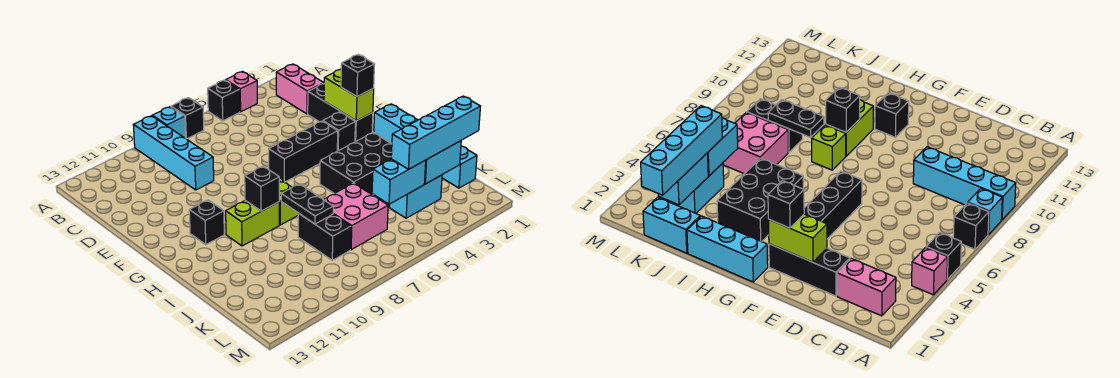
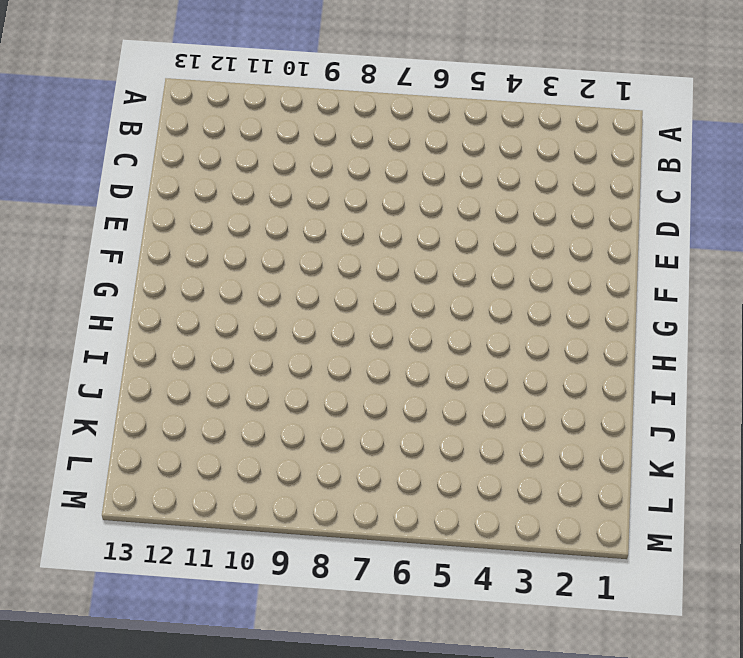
none -> pink 1x1 brick [226,72,257,112]
none -> black 1x1 brick [208,80,240,121]
none -> black 1x1 brick [171,98,204,139]

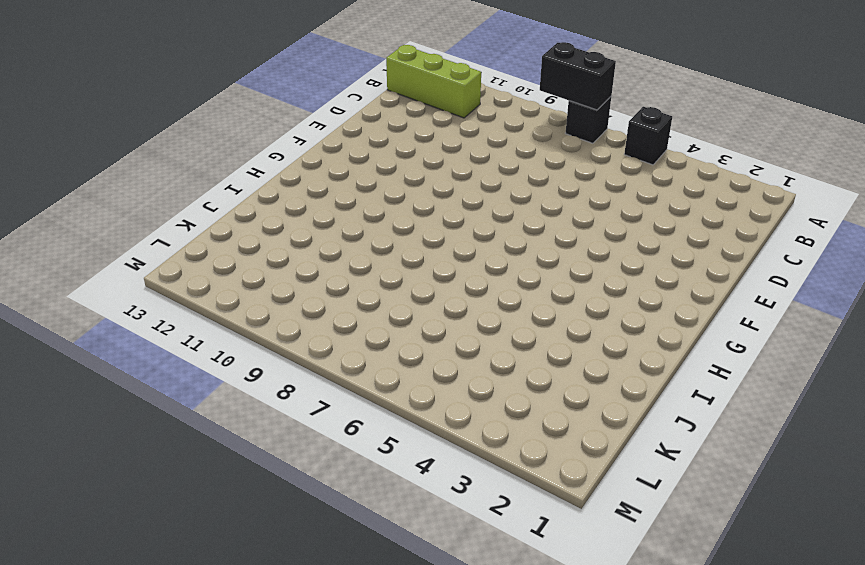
black 1x2 brick [540,42,616,110] -> black 1x2 brick turned to [298,213,351,260]
lime 1x3 brick [386,45,481,118] -> none
none -> pink 1x1 brick [226,72,257,112]
none -> cyan 1x1 brick [152,107,185,138]
none -> cyan 1x4 brick [133,116,214,190]

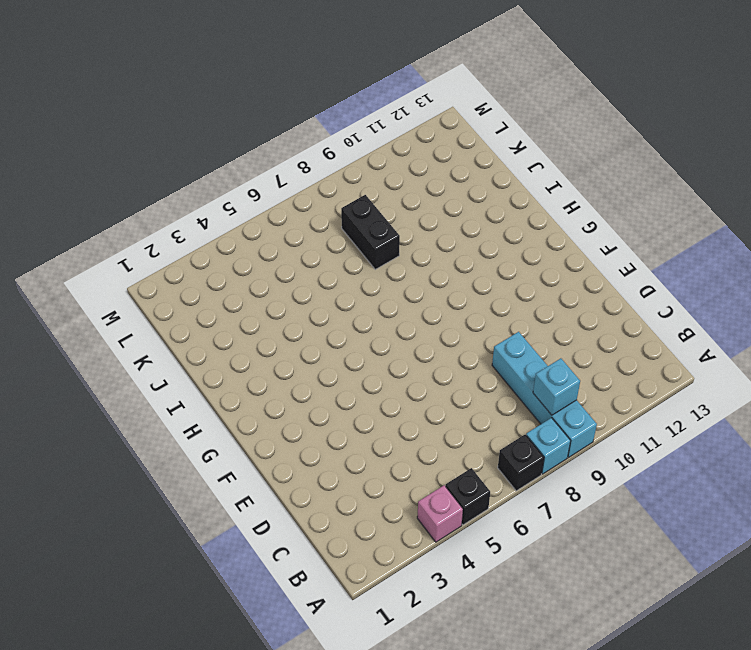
cyan 1x1 brick [533,358,580,415] -> none
none -> pink 1x2 brick [276,64,324,114]
none -> black 1x3 brick [308,84,373,142]
none -> black 1x1 brick [323,112,355,151]

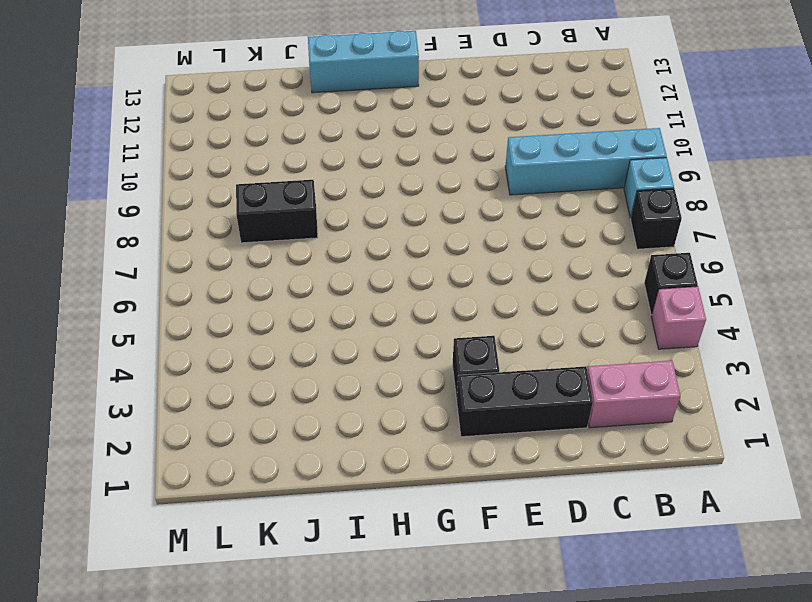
cyan 1x3 brick [308,31,419,93] -> cyan 1x3 brick moved to [374,104,417,144]
none -> black 1x3 brick [269,121,338,182]
none -> black 1x1 brick [189,200,224,245]
none -> black 2x3 brick [320,133,392,195]

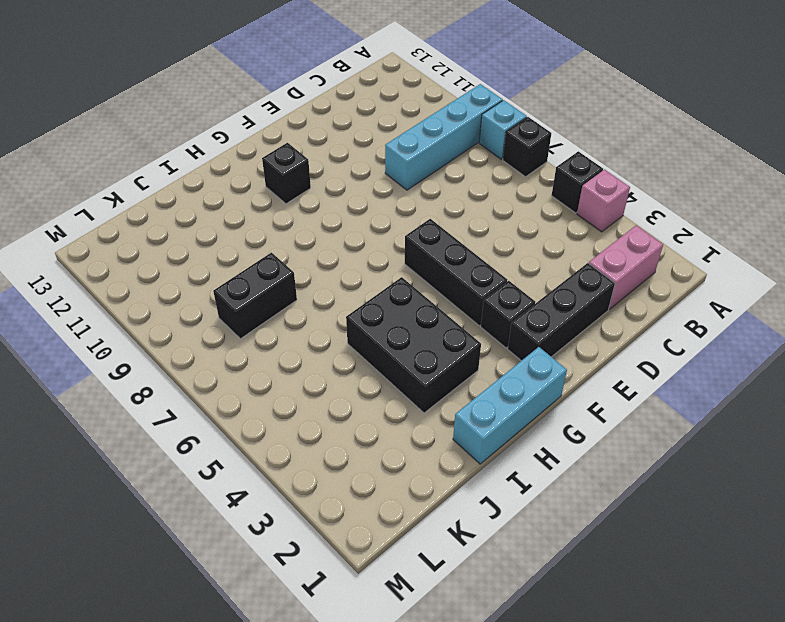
none -> lime 1x1 brick [279,181,298,225]
none -> lime 1x2 brick [226,201,279,246]
none -> cyan 1x2 brick [442,146,477,188]

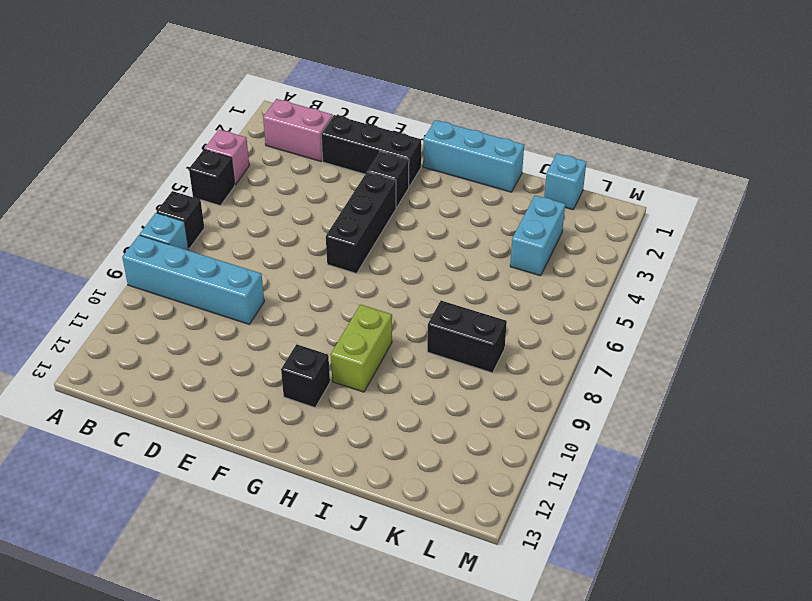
cyan 1x1 brick [544,153,586,210] -> cyan 1x2 brick [442,146,477,188]
none -> black 2x3 brick [320,133,392,195]
none -> lime 1x1 brick [279,181,298,225]
none -> pink 2x2 brick [324,183,388,250]

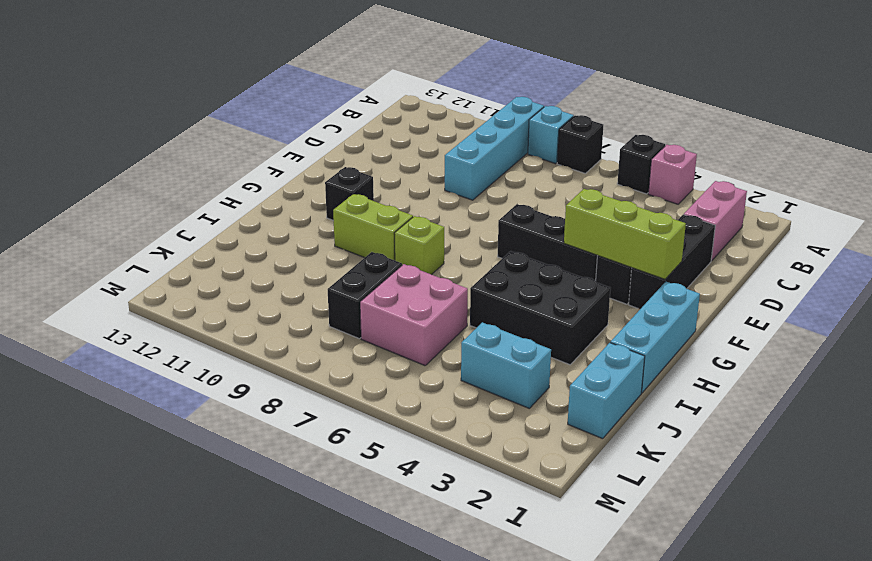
lime 1x3 brick [564,189,686,279] -> lime 1x2 brick [324,69,374,121]
none -> black 1x1 brick [245,166,279,211]
none -> black 1x2 plate [281,184,333,224]
none -> cyan 1x2 brick [425,141,461,184]

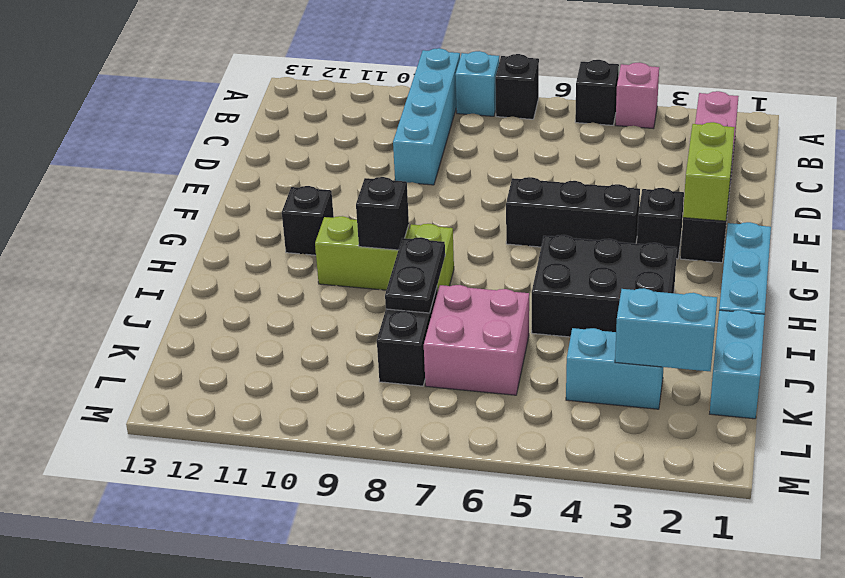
none -> cyan 1x2 brick [372,159,426,204]
none -> black 1x1 brick [341,55,375,97]
none -> cyan 1x4 brick [391,96,481,169]

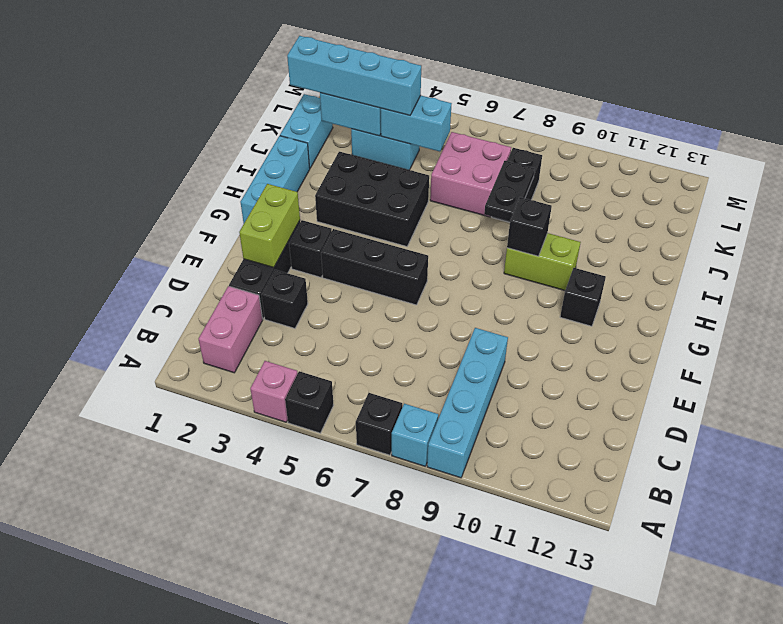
black 1x1 brick [261,270,308,328] -> black 1x1 brick moved to [341,55,375,97]
none -> lime 1x1 brick [279,181,298,225]

